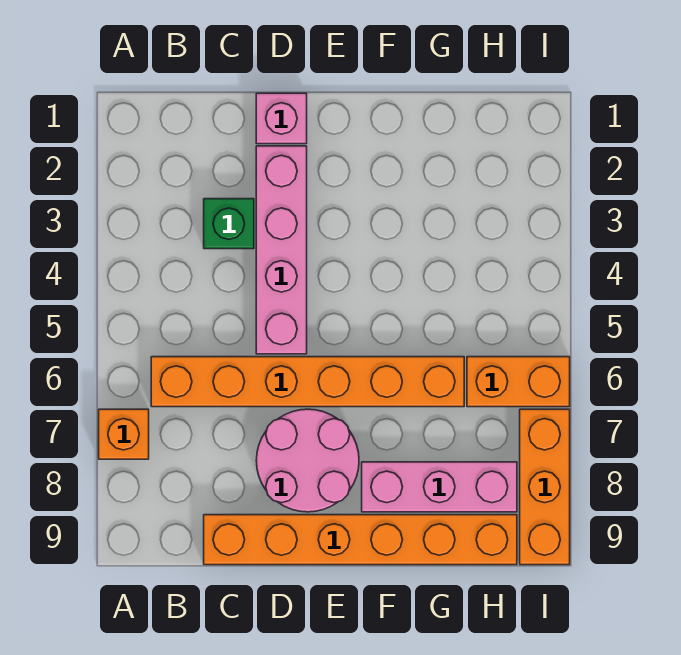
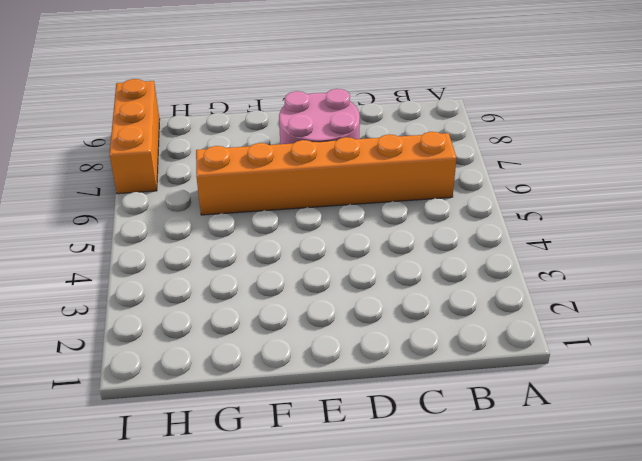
none -> orange 1x1 brick [99,409,149,459]
none -> green 1x1 brick [204,199,254,249]

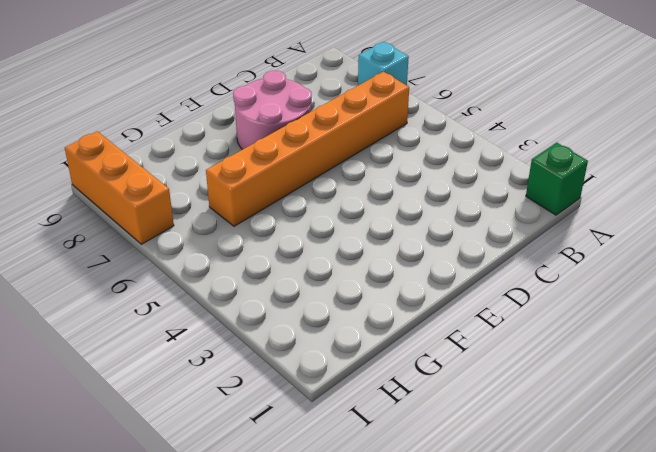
green 1x1 brick [526,143,588,215] -> green 1x1 brick moved to [204,199,254,249]
cyan 1x1 brick [358,42,409,85] -> orange 1x1 brick [99,409,149,459]
none -> orange 1x6 brick [204,515,517,565]
none -> pink 1x1 brick [256,93,307,144]

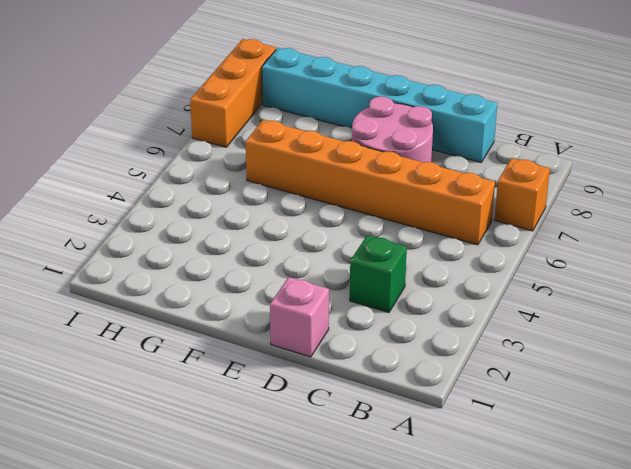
cyan 1x6 brick [262,48,497,162] -> orange 1x6 brick [204,515,517,565]
none -> pink 1x4 brick [256,146,307,354]
none -> pink 1x3 brick [362,462,517,512]

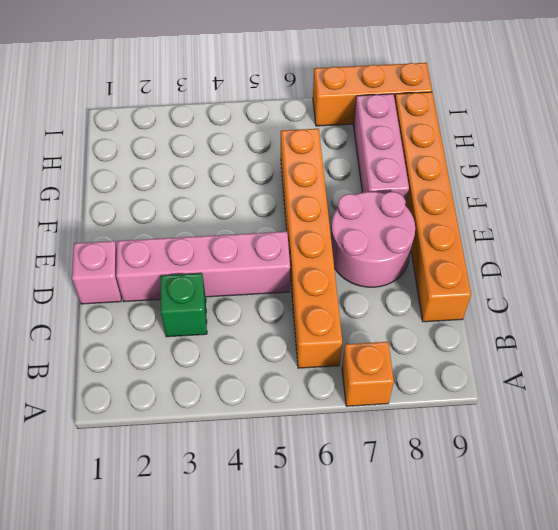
none -> orange 1x2 brick [467,357,570,407]

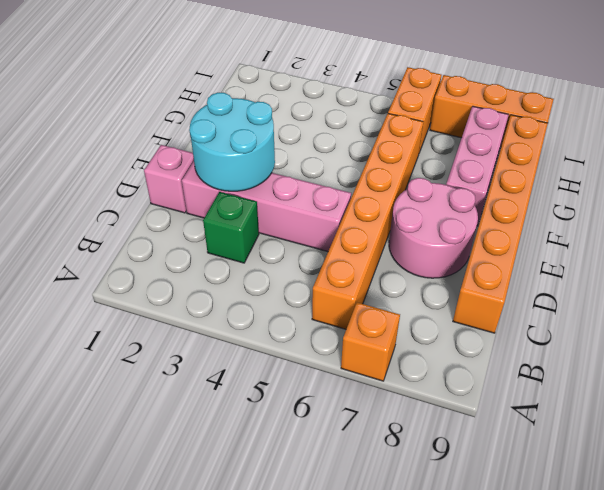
cyan 2x2 round brick [189,93,275,191] -> none

